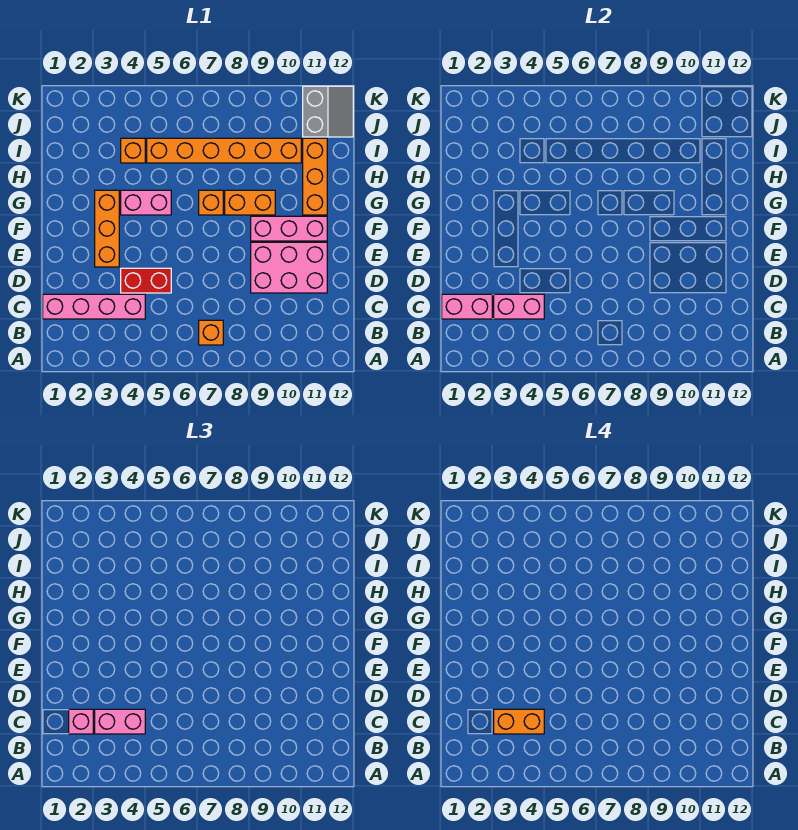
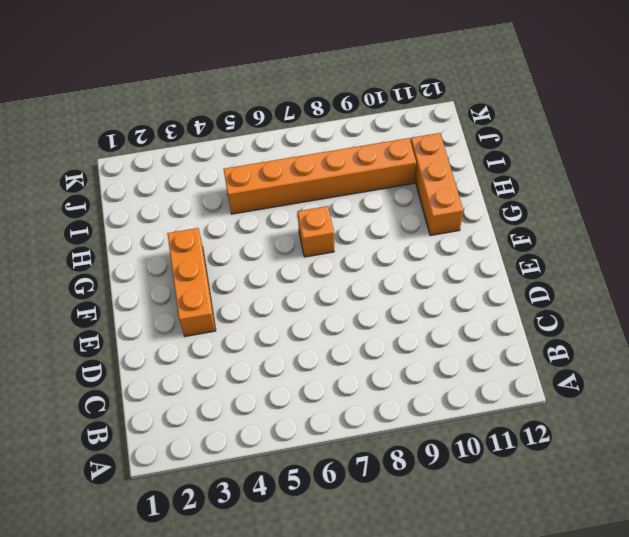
none -> orange 1x1 brick [199,320,223,345]
none -> pink 1x4 brick [43,294,145,319]
none -> red 1x2 brick [121,268,171,293]

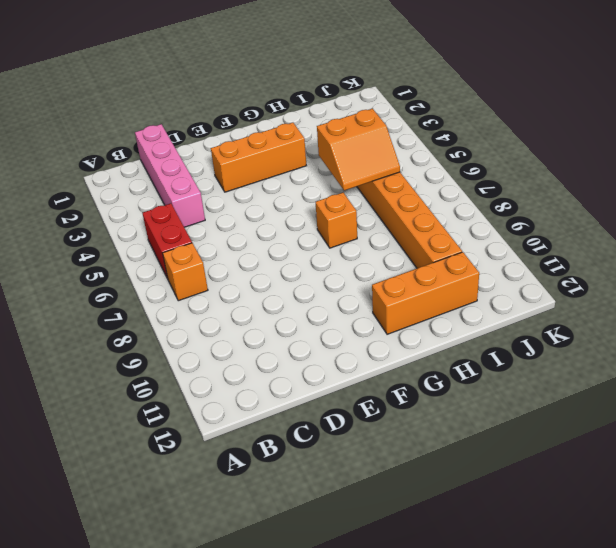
red 1x2 brick [143,204,192,279] -> red 1x2 brick moved to [121,268,171,293]
orange 2x2 slope [317,109,400,191] -> none
none -> pink 2x3 brick [251,242,327,293]
none -> pink 1x3 brick [251,216,327,241]
none -> pink 1x2 brick [121,190,171,215]

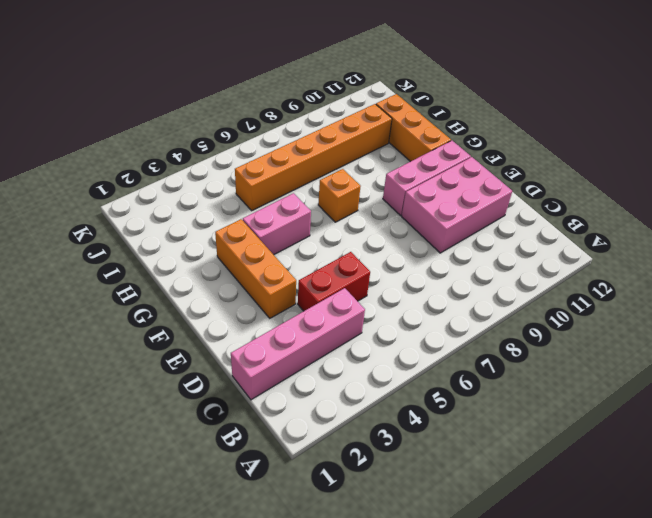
none -> orange 1x1 brick [199,320,223,345]
none -> orange 1x2 brick [225,190,275,215]
none -> orange 1x1 brick [121,138,145,163]

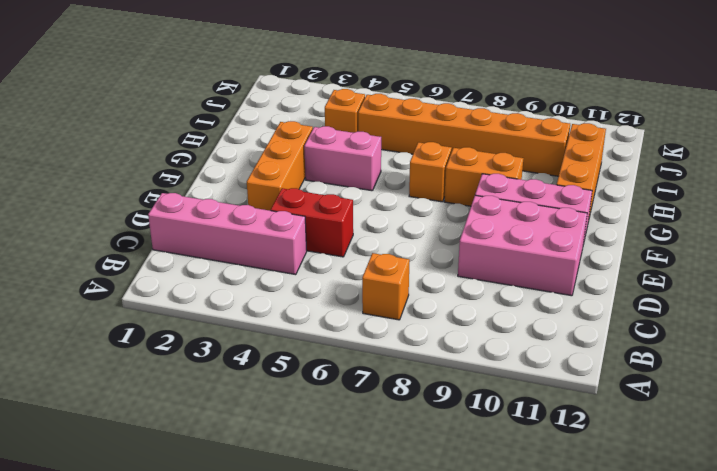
none -> grey 2x2 slope [303,86,353,137]
none -> pink 1x2 brick [442,294,492,319]
none -> pink 1x2 brick [494,294,544,319]

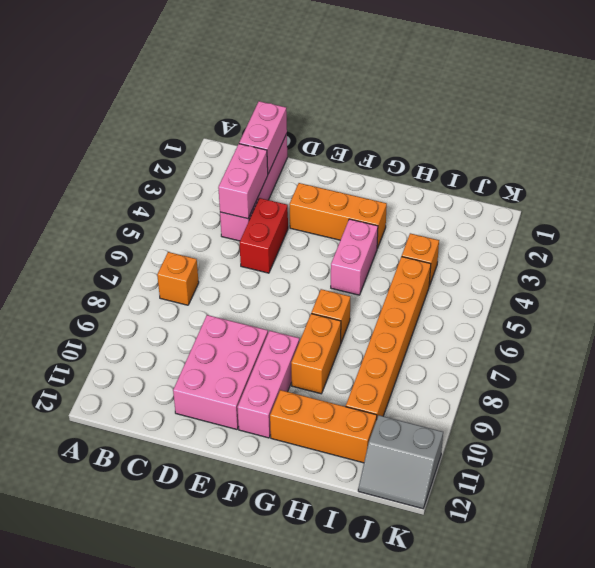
none -> pink 1x1 brick [69,709,93,734]
none -> pink 1x2 brick [95,709,145,734]
none -> orange 1x2 brick [494,709,544,734]

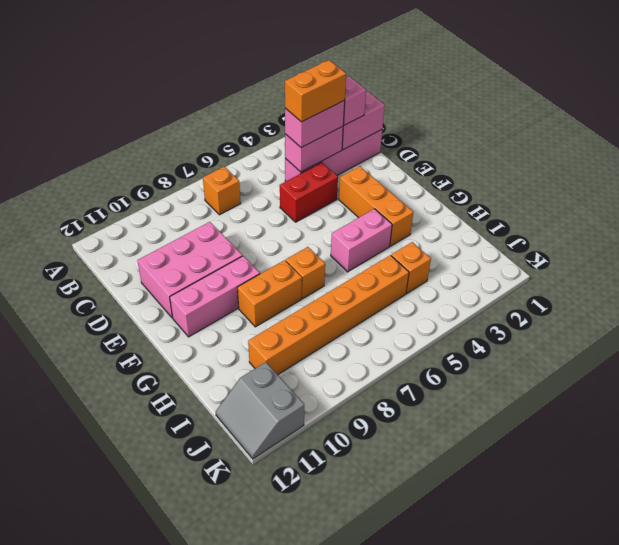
none -> orange 1x3 brick [303,138,327,215]

